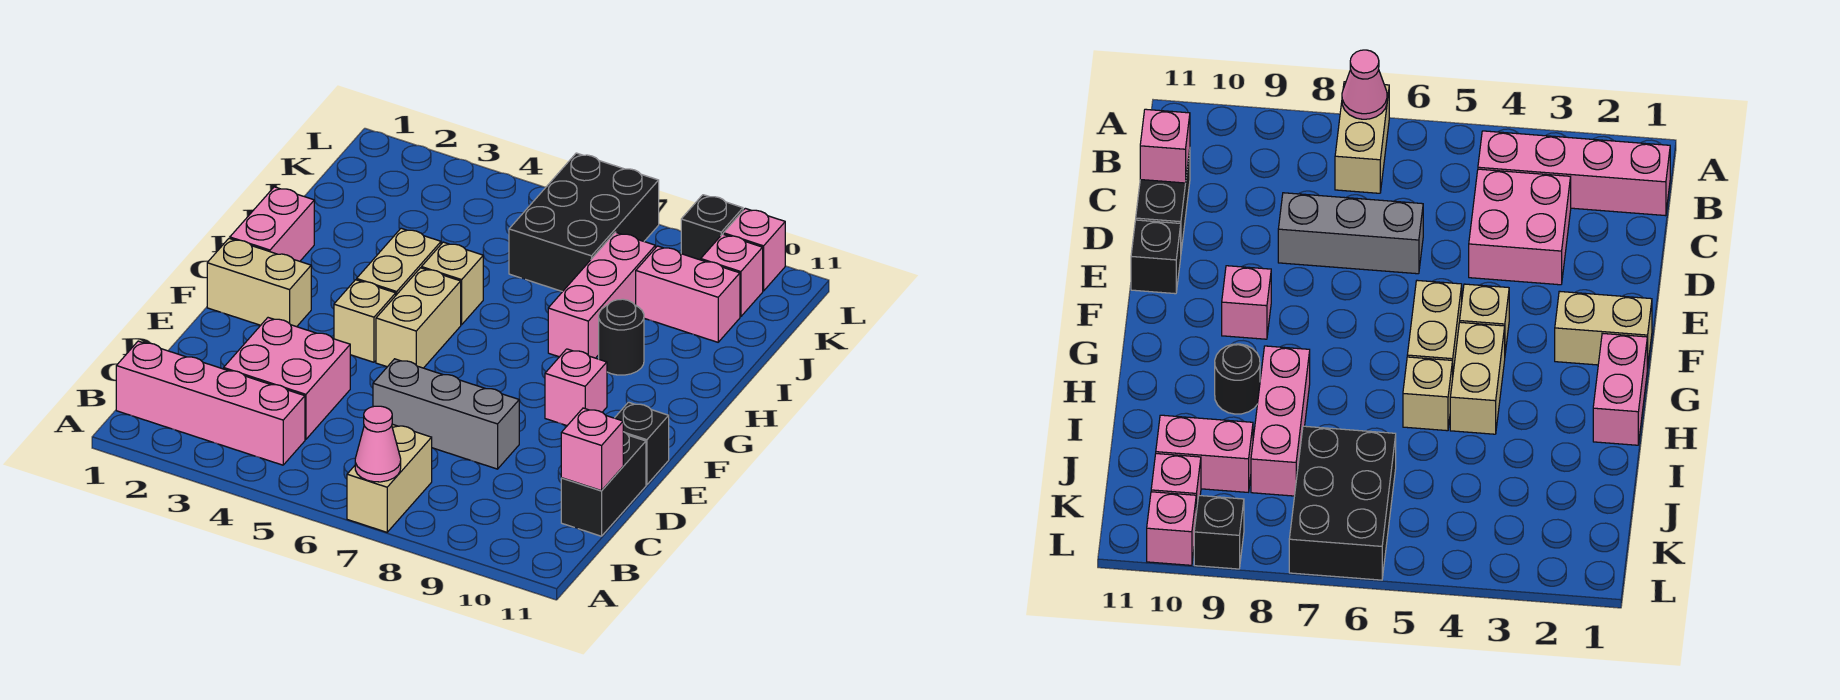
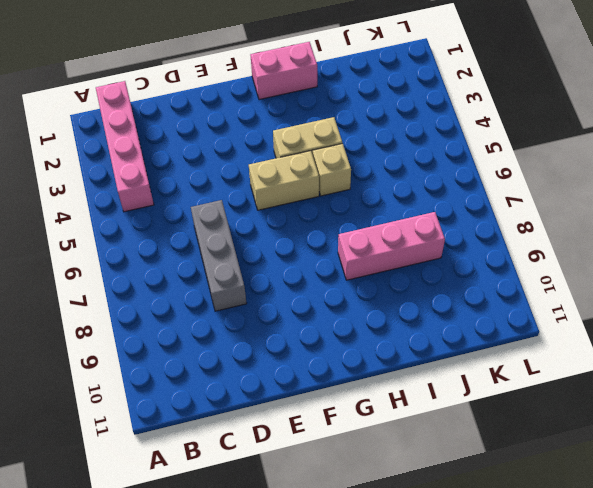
none -> tan 1x2 brick [347,424,432,532]
none -> pink 2x2 brick [224,318,350,440]
none -> black 1x2 brick [561,432,646,536]

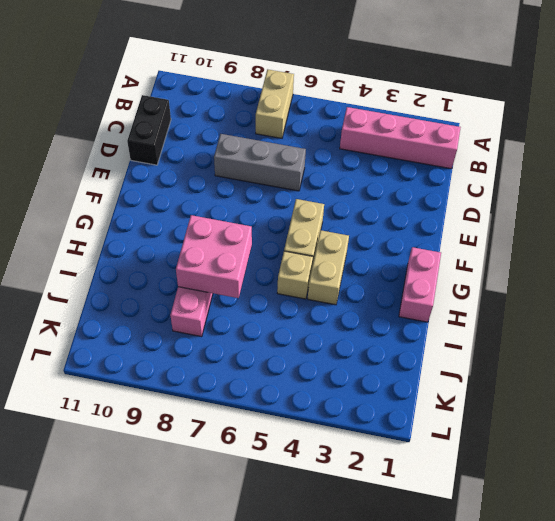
pink 2x2 brick [176,215,252,298] -> pink 2x2 brick moved to [224,318,350,440]
none -> black 1x1 brick [615,402,669,485]
none -> tan 1x2 brick [207,238,311,327]
none -> tan 1x1 brick [334,280,396,362]

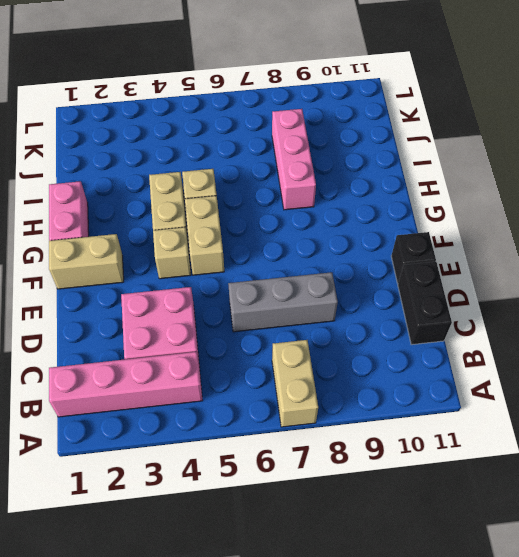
none -> pink 1x1 brick [545,349,607,426]
none -> black 1x1 round brick [599,299,644,375]
none -> black 2x3 brick [509,153,659,292]

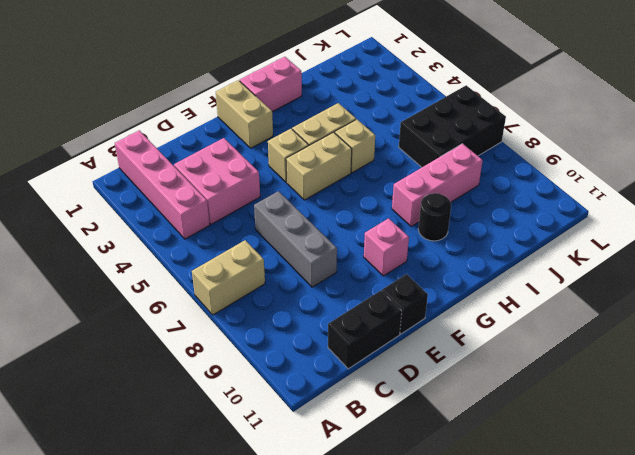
none -> pink 1x2 brick [636,246,740,342]
none -> pink 1x1 brick [701,234,763,317]
none -> black 1x1 brick [681,195,743,260]

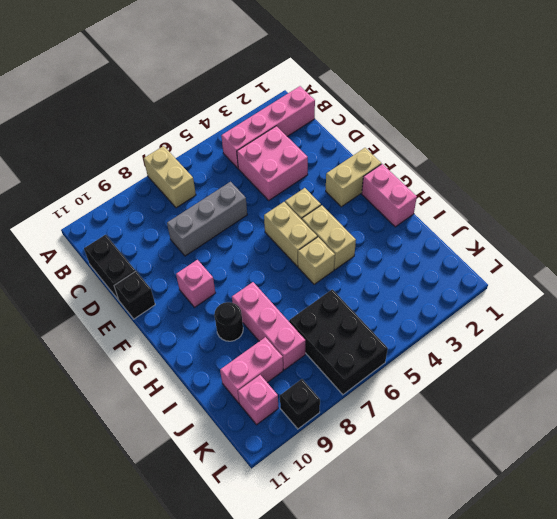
none -> pink 1x1 brick [723,208,785,291]
none -> pink 1x1 cone [355,406,401,482]
none -> pink 1x1 brick [561,408,623,491]

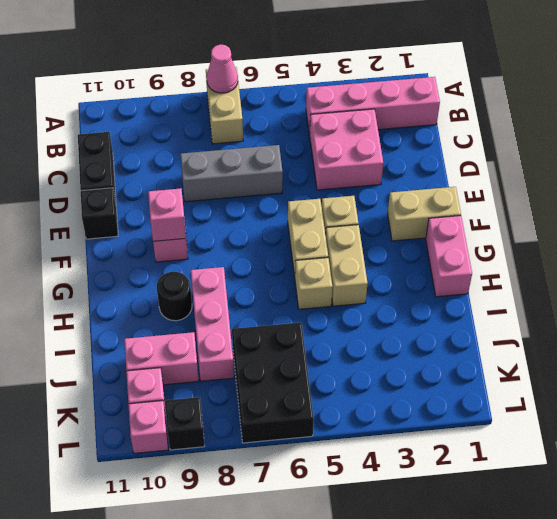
pink 1x1 brick [148,188,186,241] -> pink 1x1 brick moved to [561,408,623,491]

